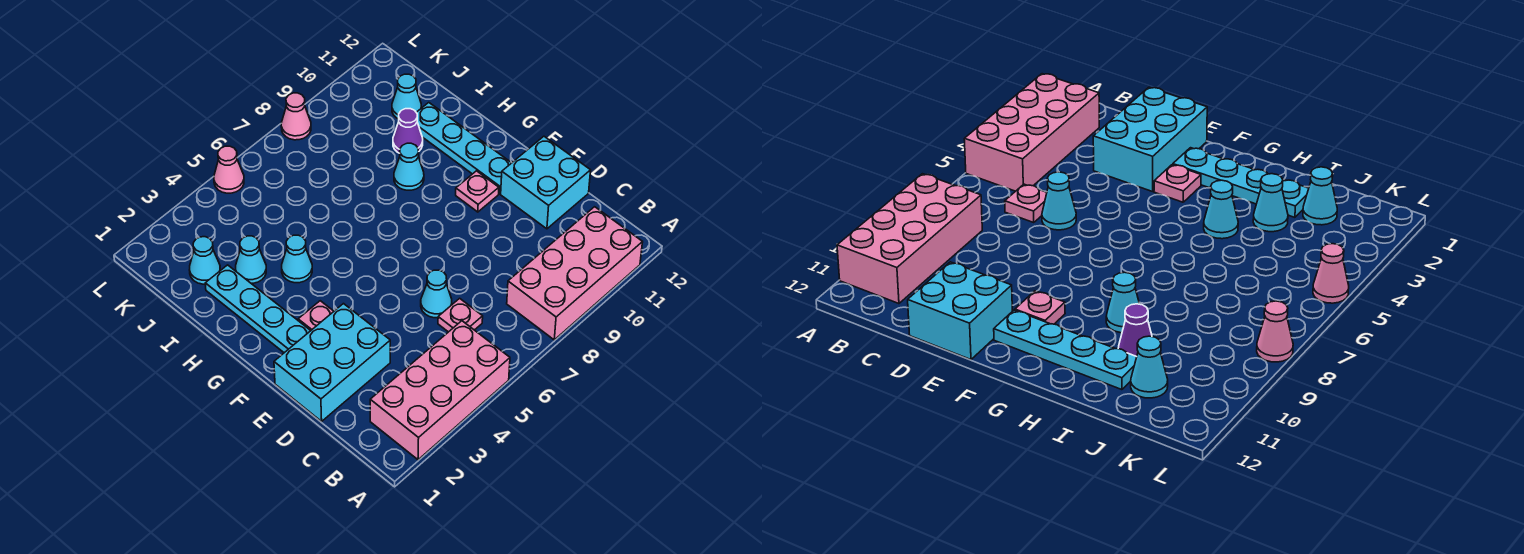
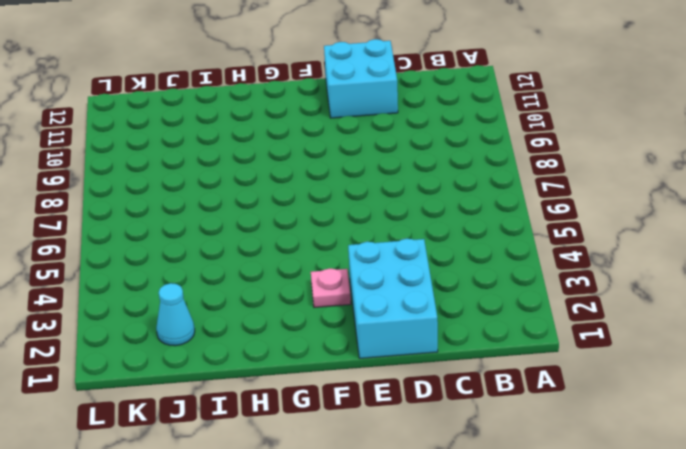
none -> pink 2x4 brick [370,321,510,460]
none -> pink 2x4 brick [507,207,643,340]
none -> pink 1x1 plate [438,298,483,332]

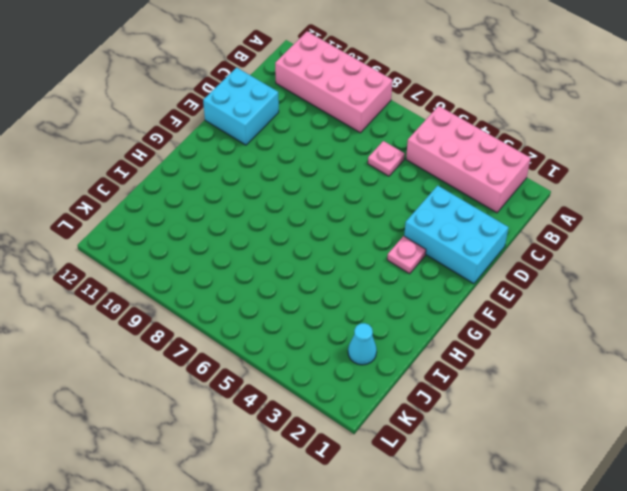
none -> cyan 1x1 cone [421,270,452,318]
none -> cyan 1x4 plate [205,265,311,353]
none -> pink 1x1 plate [456,171,499,212]

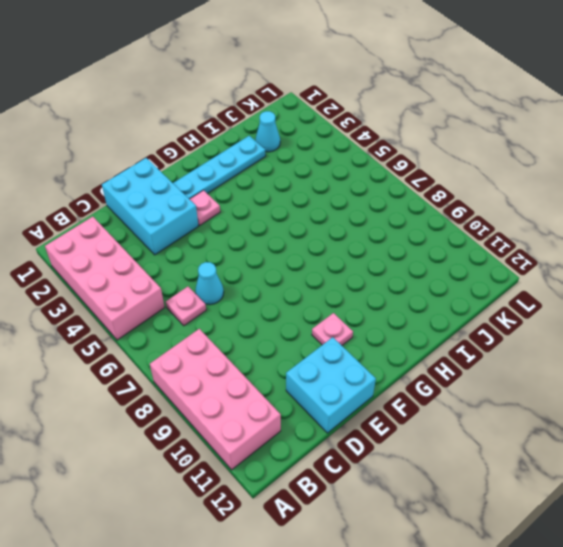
none -> cyan 1x4 plate [416,103,511,194]
none -> cyan 1x1 cone [282,235,312,283]
none -> cyan 1x1 cone [394,143,424,190]

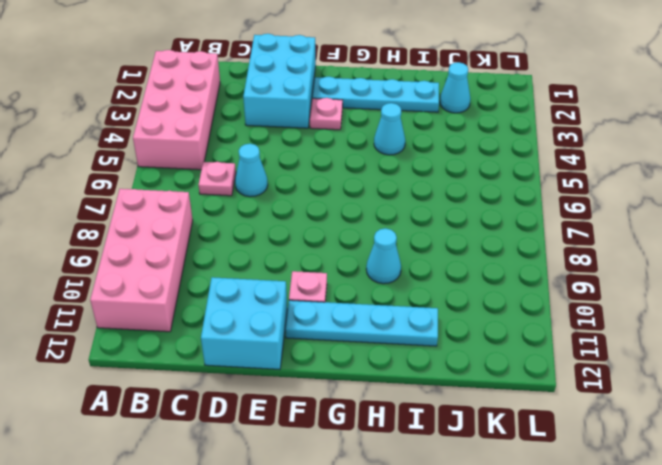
none -> cyan 1x1 cone [236,236,266,283]
none -> purple 1x1 cone [393,109,423,153]
none -> cyan 1x1 cone [392,74,421,119]

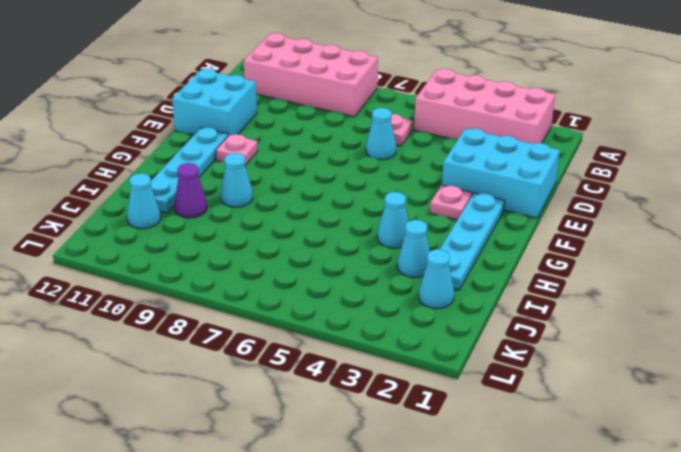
none -> pink 1x1 cone [214,146,244,193]
none -> pink 1x1 cone [281,93,311,140]

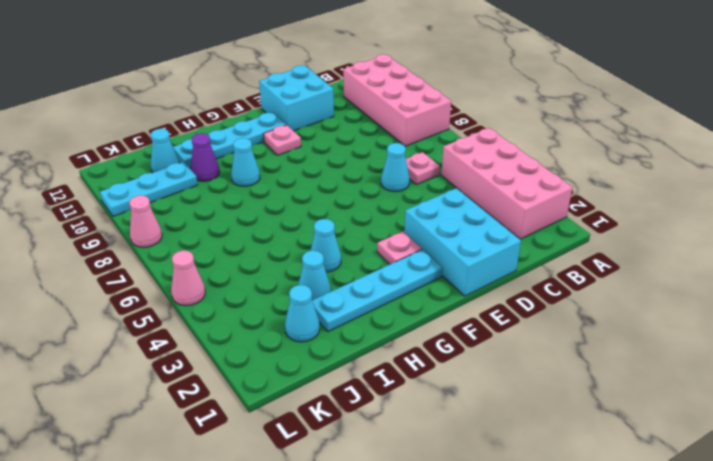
cyan 1x3 plate [100,162,197,216] -> none

